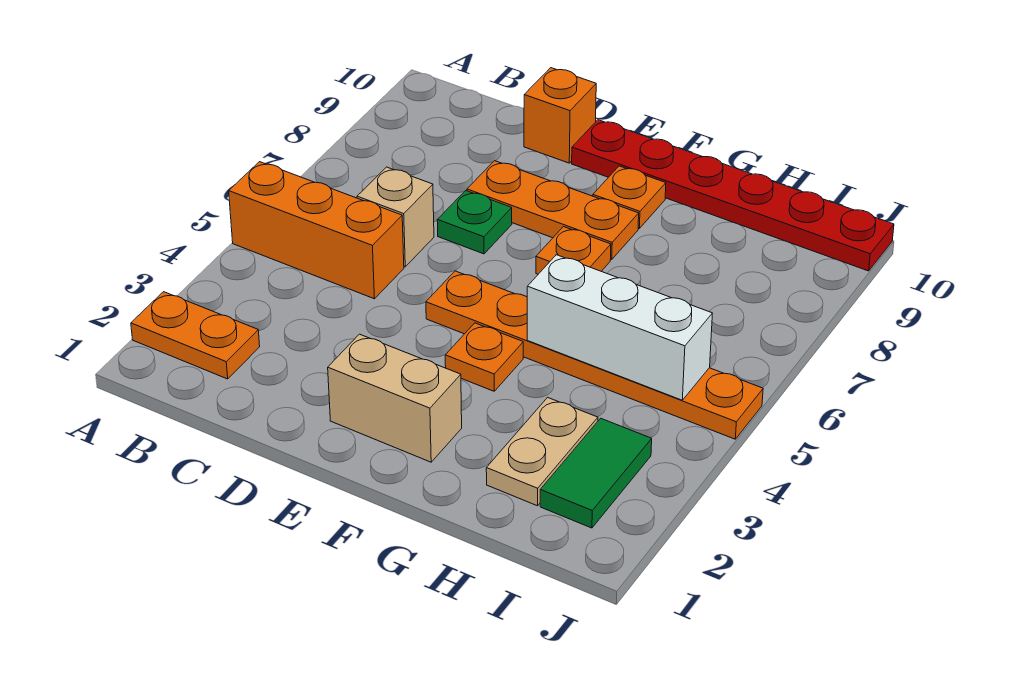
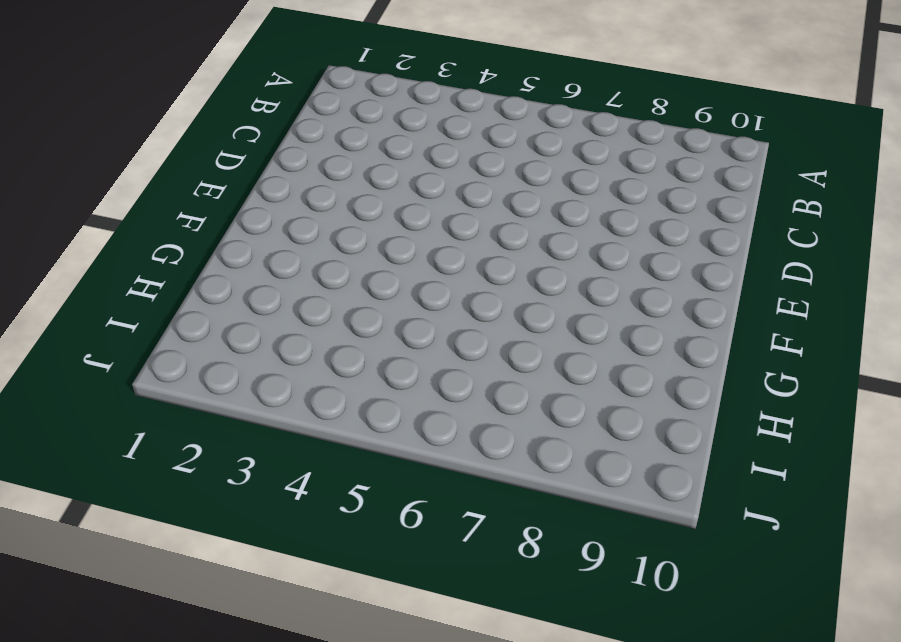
none -> orange 1x2 plate [131,292,260,379]
none -> orange 1x3 brick [229,162,404,299]
none -> tan 1x1 brick [357,167,434,267]

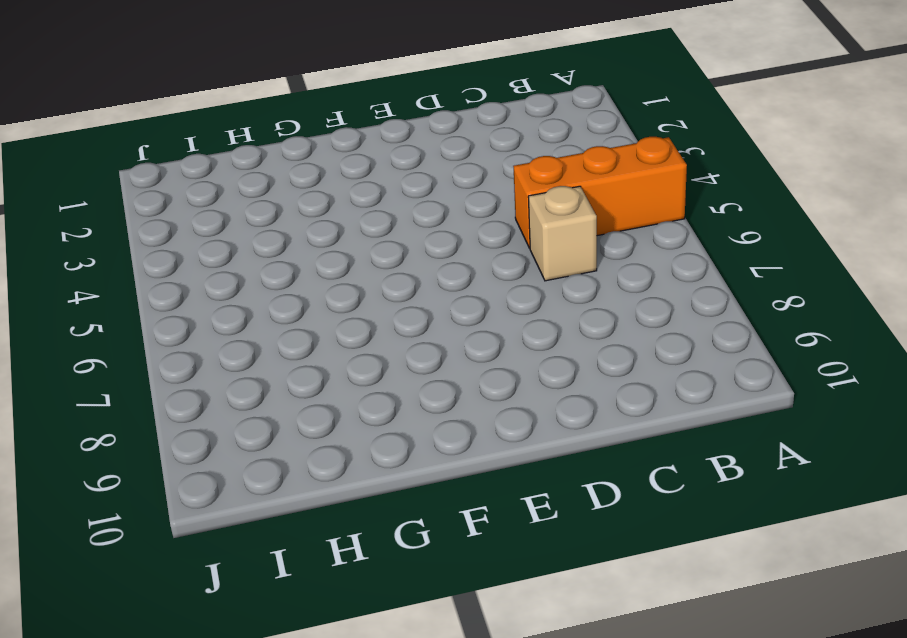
none -> orange 1x2 plate [131,292,260,379]
none -> green 1x1 plate [437,191,512,254]
none -> orange 1x3 plate [467,161,639,259]

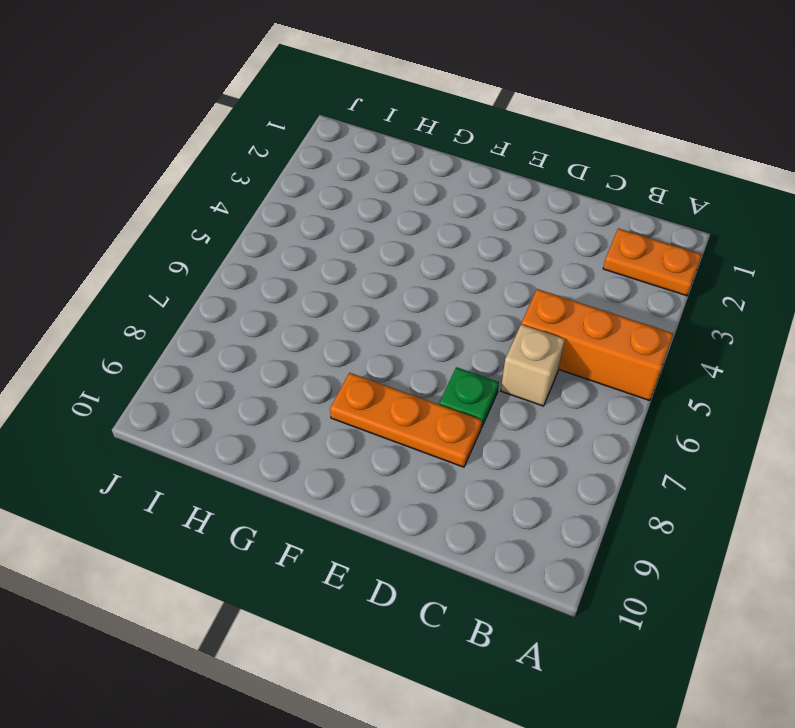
none -> orange 1x1 brick [524,68,596,163]
none -> tan 1x2 brick [328,334,462,462]
none -> orange 1x6 plate [426,271,763,439]

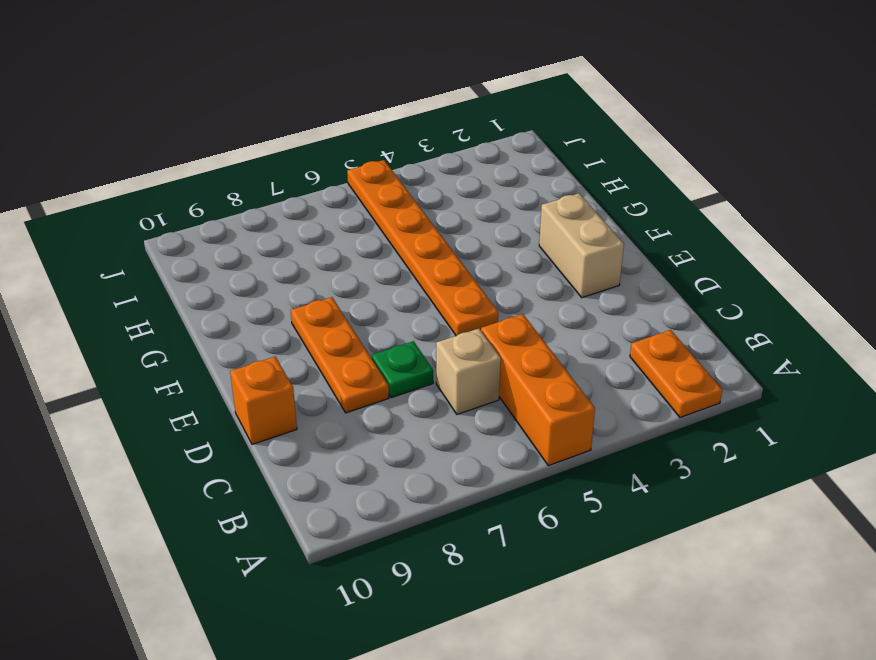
none -> red 1x6 plate [572,120,894,271]
none -> orange 1x1 plate [445,323,523,391]
none -> orange 1x1 plate [536,227,611,274]

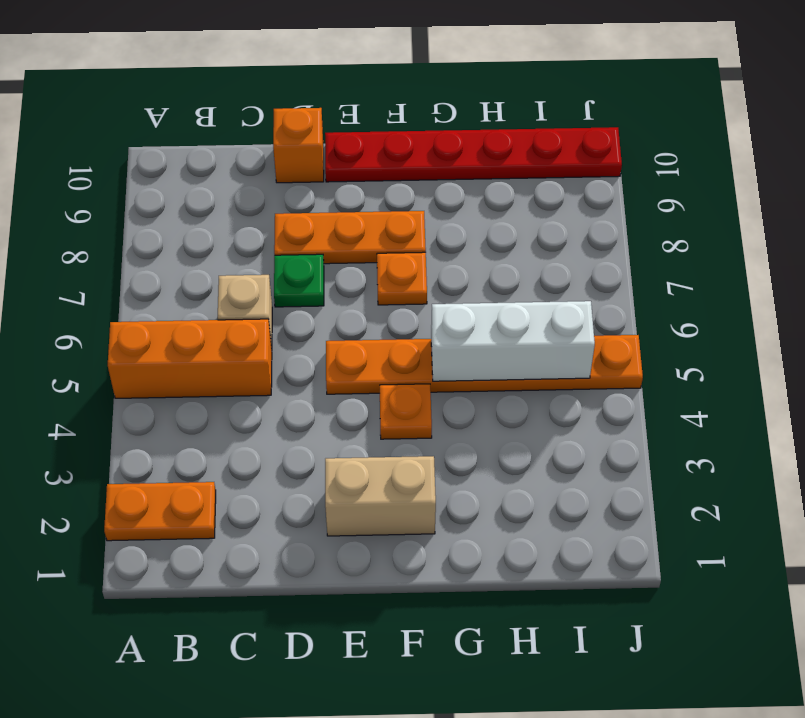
none -> orange 1x1 plate [593,166,666,228]
none -> tan 1x2 plate [486,397,598,506]
none -> green 1x2 tile [540,418,652,528]

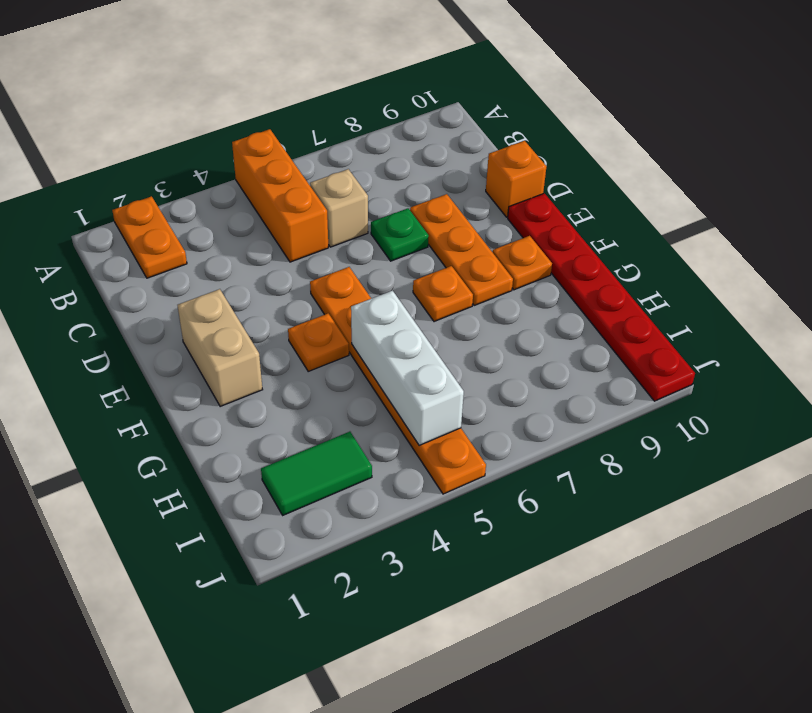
none -> tan 1x2 plate [486,397,598,506]

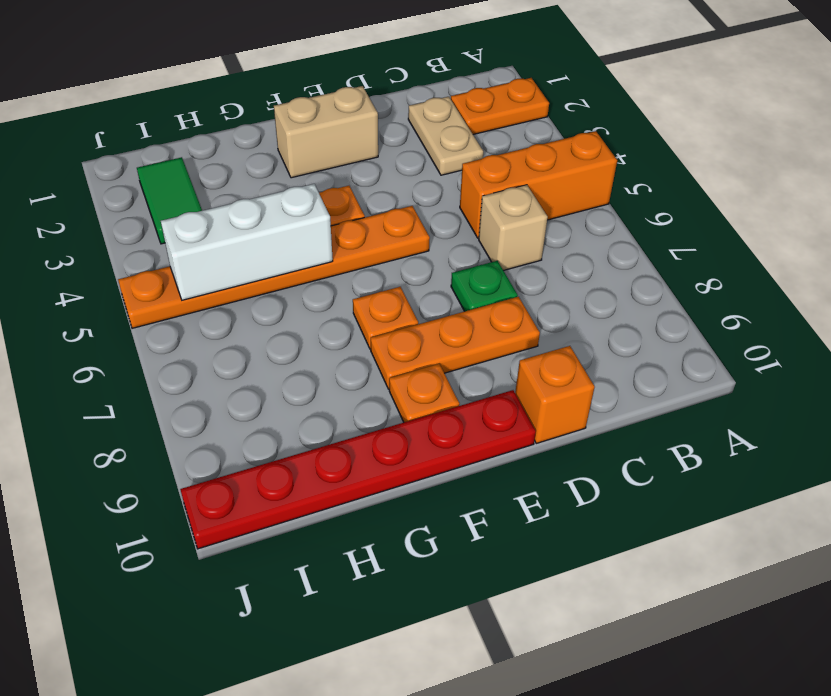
tan 1x2 plate [408,97,483,175] -> tan 1x2 plate moved to [486,397,598,506]

